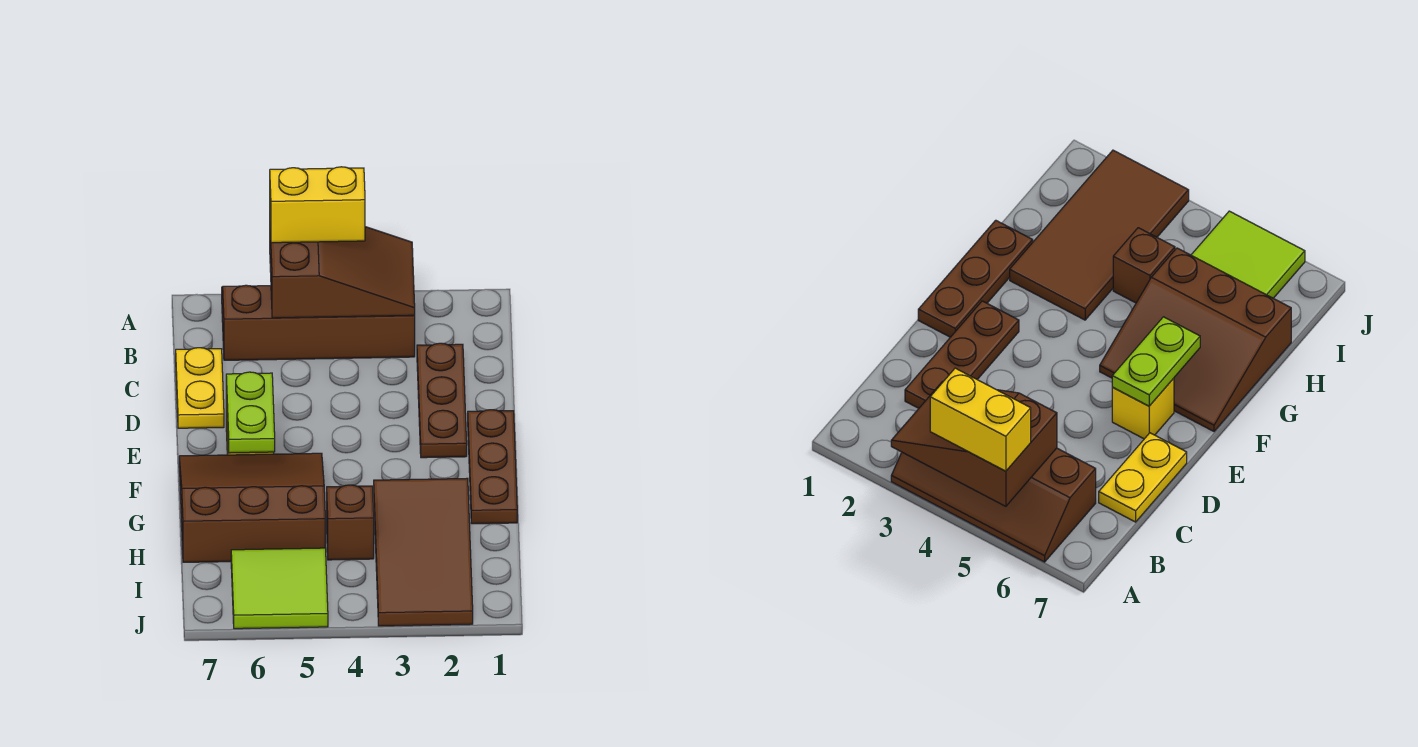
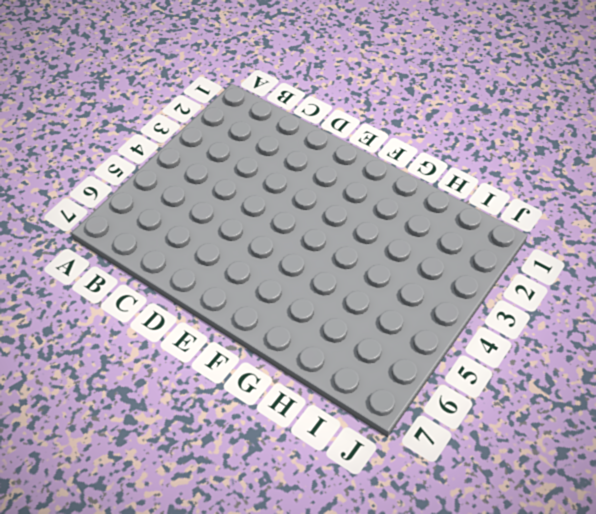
none -> brown 2x4 slope [222,285,415,360]
none -> brown 1x3 plate [417,343,467,458]
none -> yellow 1x2 plate [176,348,224,428]

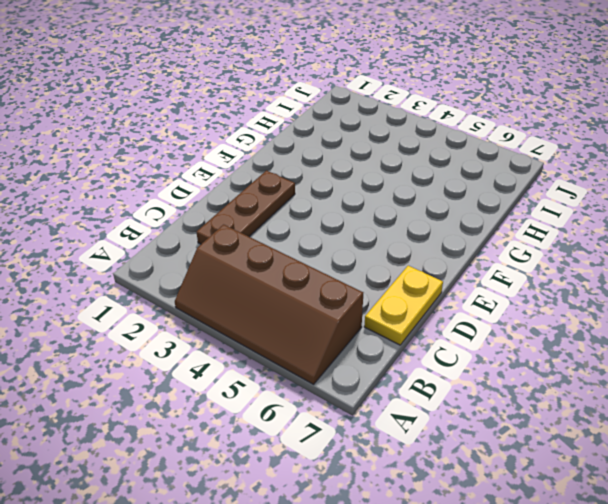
none -> brown 1x3 plate [468,410,517,524]
none -> yellow 1x1 brick [1112,378,1174,439]
none -> brown 3x3 slope [179,453,325,562]

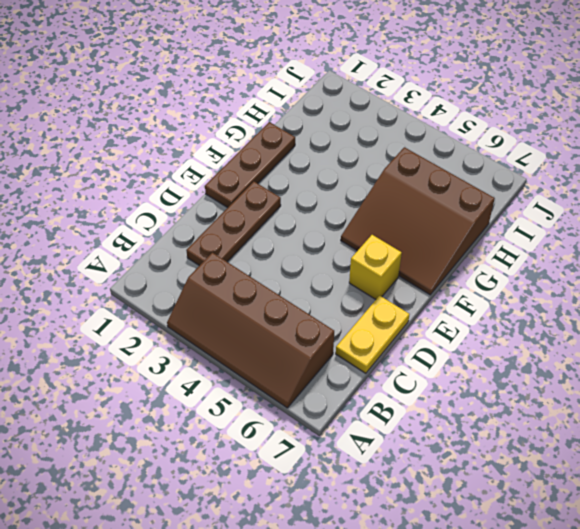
none -> brown 2x4 tile [374,478,473,626]
none -> brown 1x1 brick [327,485,374,560]
none -> lime 2x2 tile [231,548,328,629]

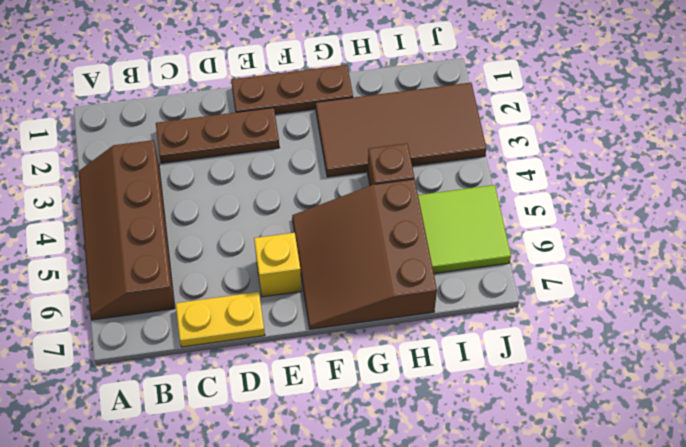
none -> brown 2x3 slope [270,227,415,318]
none -> lime 1x2 plate [226,372,275,453]
none -> yellow 1x2 brick [270,167,365,243]

